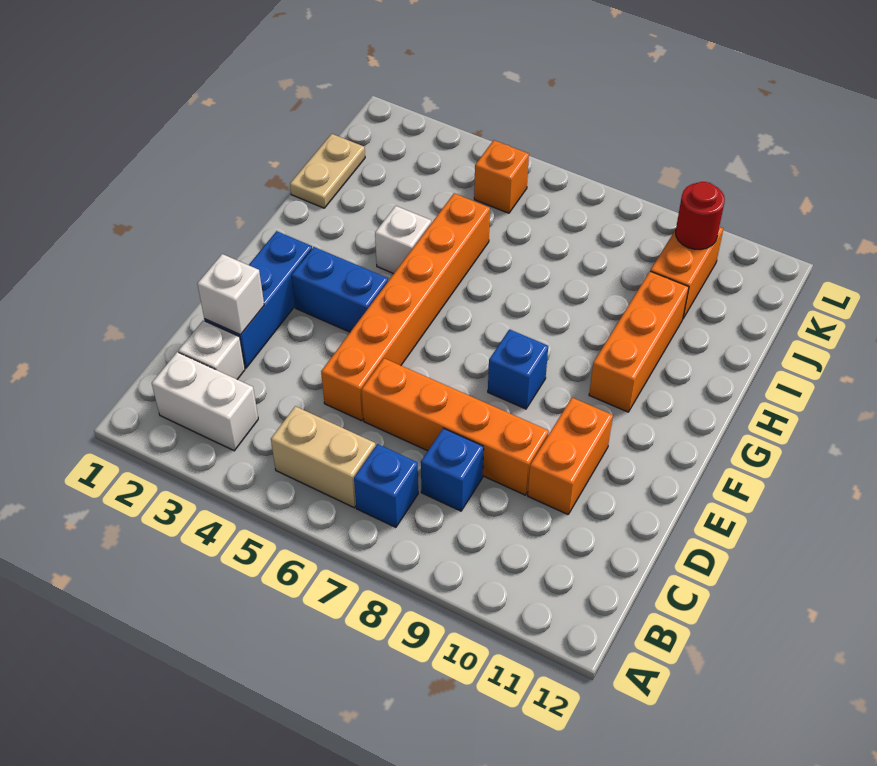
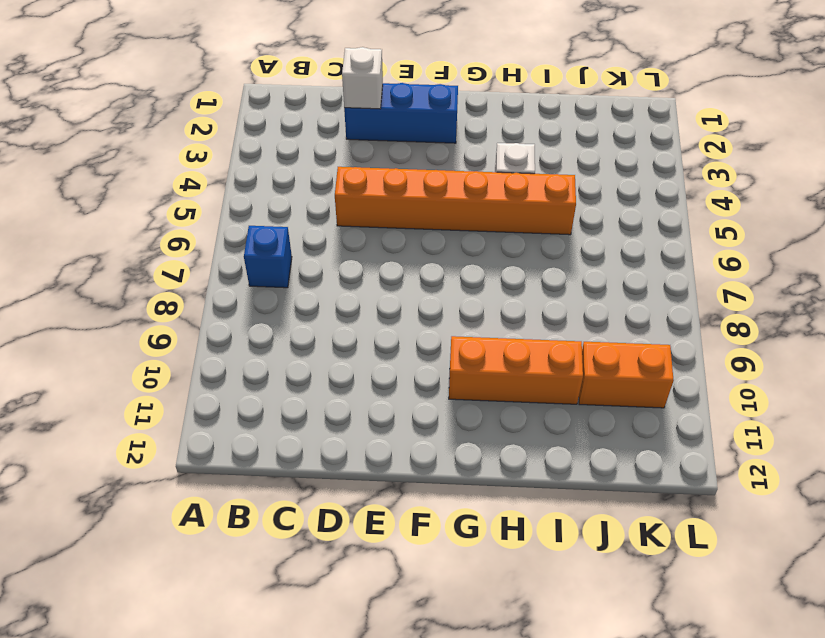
none -> white 1x2 brick [152,352,258,451]
none -> tan 1x2 brick [271,406,376,508]
none -> white 1x1 brick [178,321,245,379]

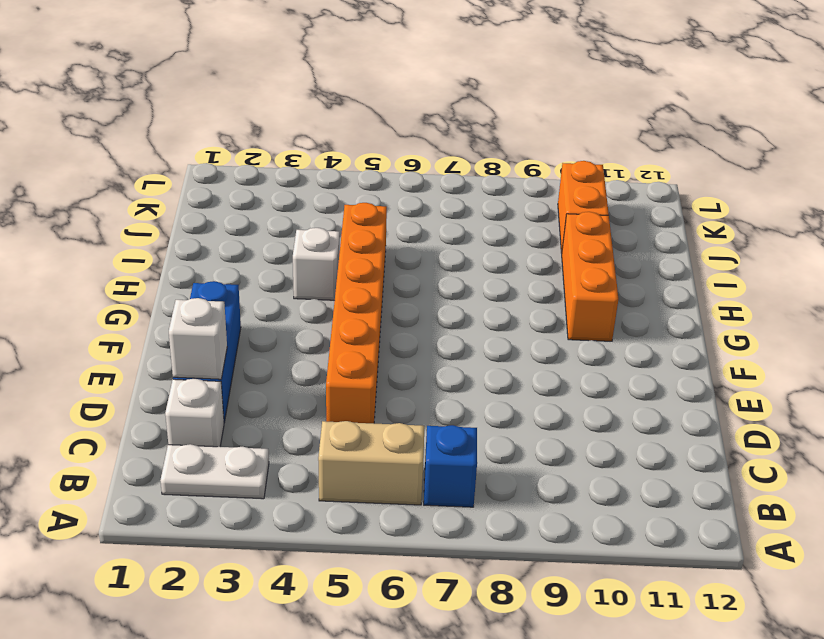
white 1x2 plate [160,444,269,499] -> white 1x2 brick [152,352,258,451]
none -> blue 1x1 brick [421,428,484,511]
none -> orange 1x4 brick [361,358,549,495]
none -> orange 1x2 brick [528,398,613,514]

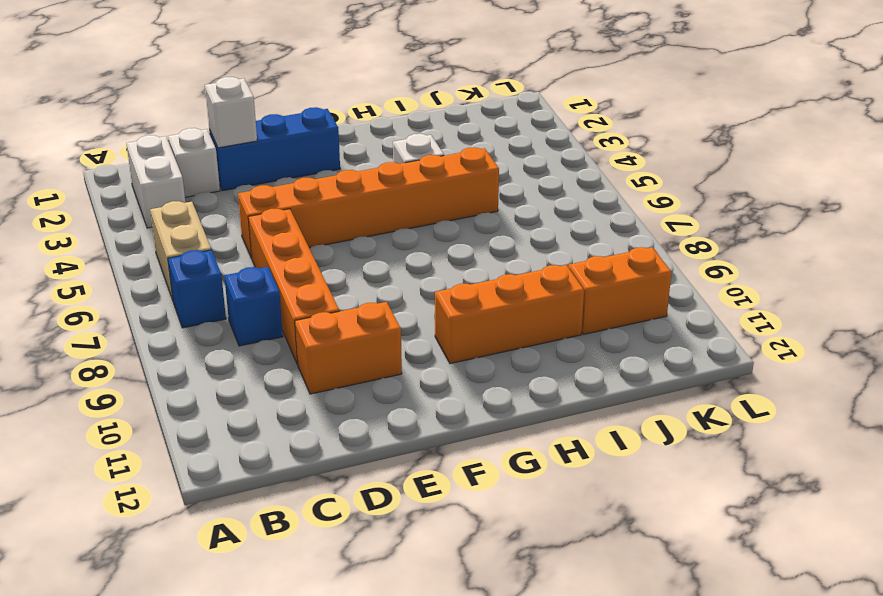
none -> blue 1x2 brick [292,247,388,332]
none -> blue 1x1 brick [488,329,548,409]
none -> tan 1x2 plate [290,134,365,208]

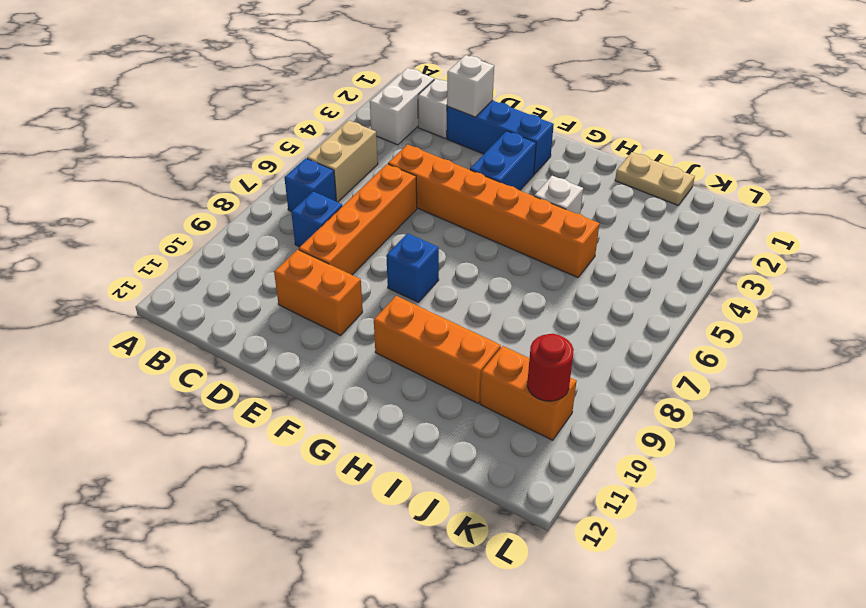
none -> orange 1x1 brick [474,140,529,213]

